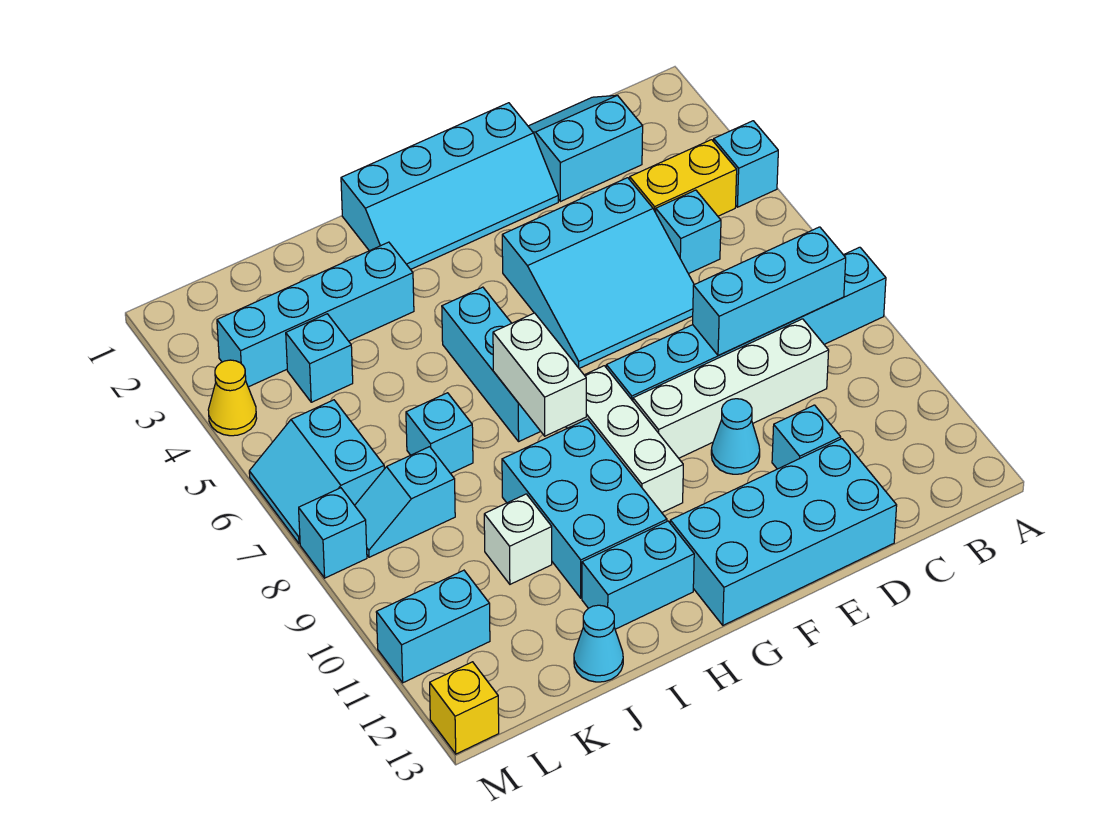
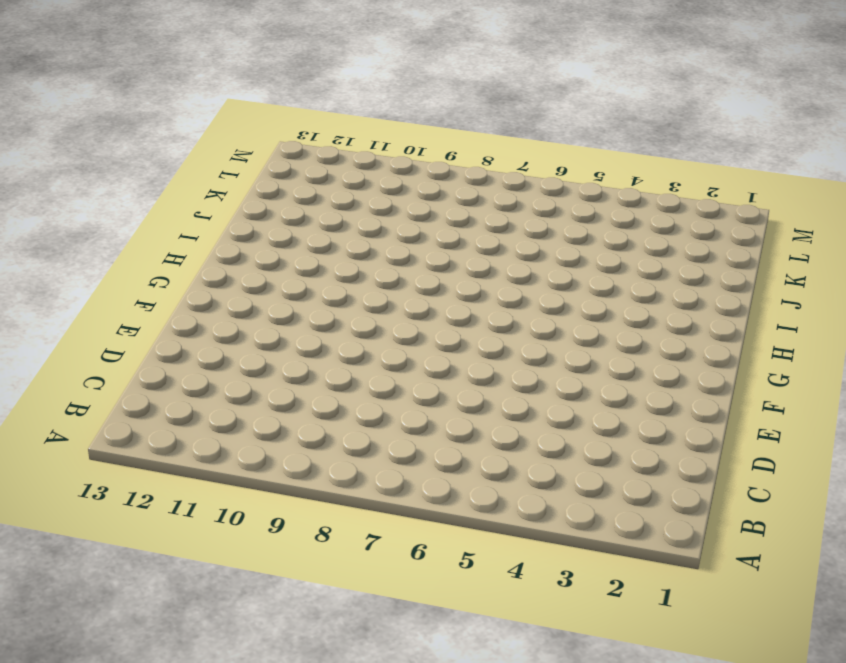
none -> cyan 1x1 brick [714,121,778,207]
none -> cyan 1x6 brick [606,247,886,401]
none -> yellow 1x2 brick [630,140,737,216]

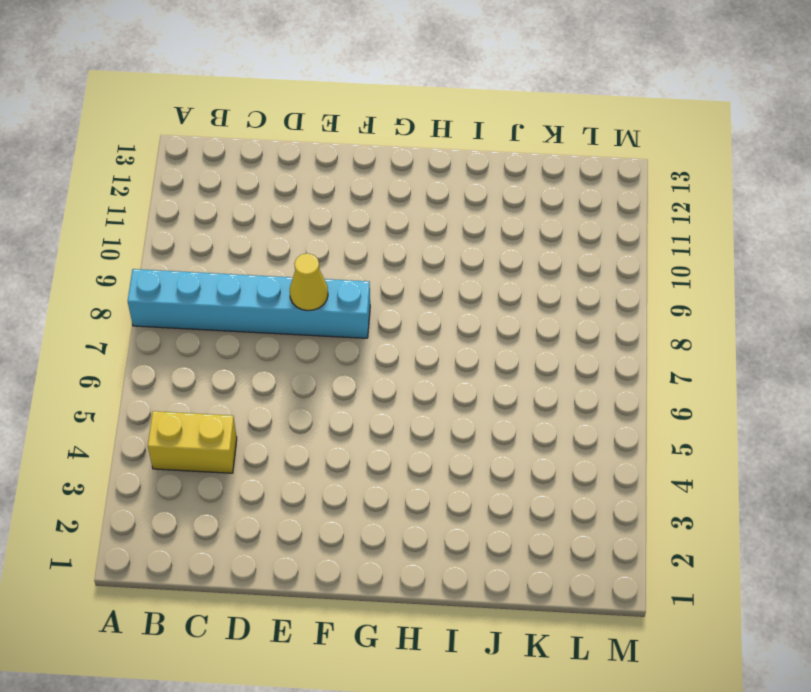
yellow 1x1 cone [290,253,328,311] -> yellow 1x1 cone moved to [208,360,257,436]
none -> cyan 1x1 brick [714,121,778,207]
none -> cyan 2x2 slope [528,95,643,202]
none -> cyan 1x1 brick [656,190,721,274]

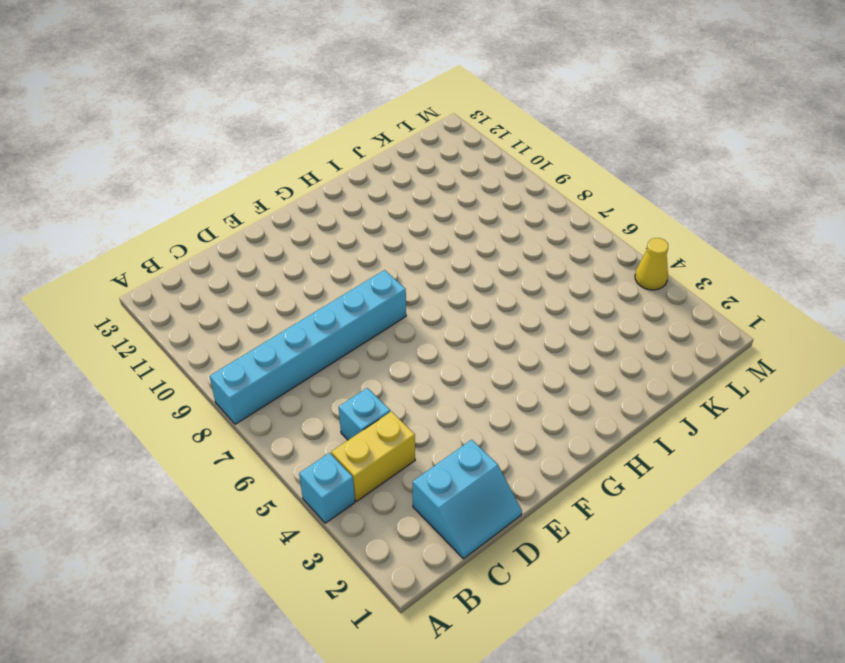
none -> white 1x4 brick [633,319,829,458]
none -> cyan 3x3 slope [502,178,694,368]
none -> cyan 1x1 brick [772,405,841,469]

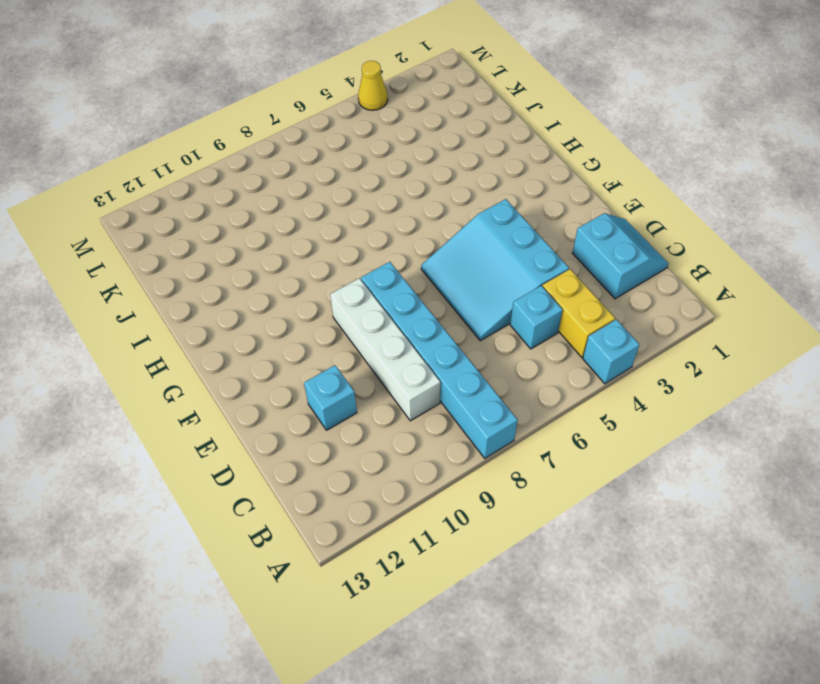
none -> cyan 2x4 brick [670,439,897,625]
none -> cyan 2x4 slope [341,103,558,269]
none -> cyan 1x1 cone [711,399,760,474]

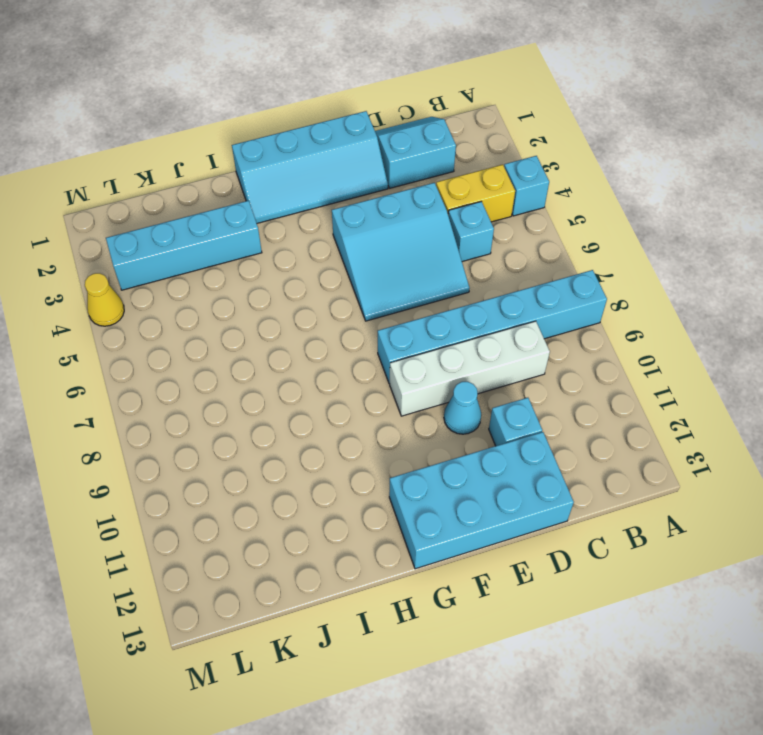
none -> white 1x3 brick [566,366,683,512]
none -> cyan 1x3 brick [442,287,541,441]
none -> cyan 2x3 brick [502,419,667,598]

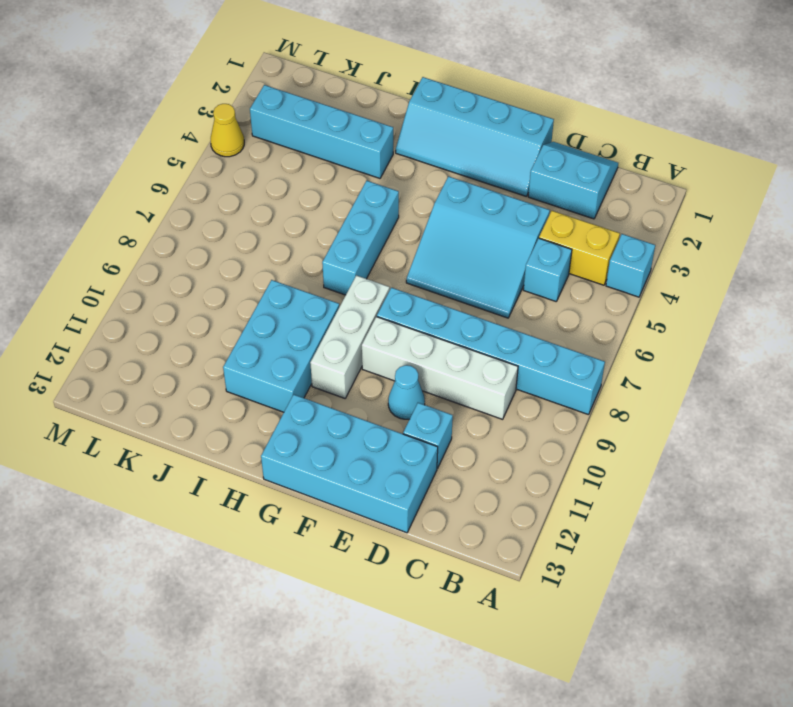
none -> cyan 1x2 brick [582,521,694,629]
none -> cyan 1x1 brick [406,393,473,473]
none -> white 1x1 brick [484,494,552,584]

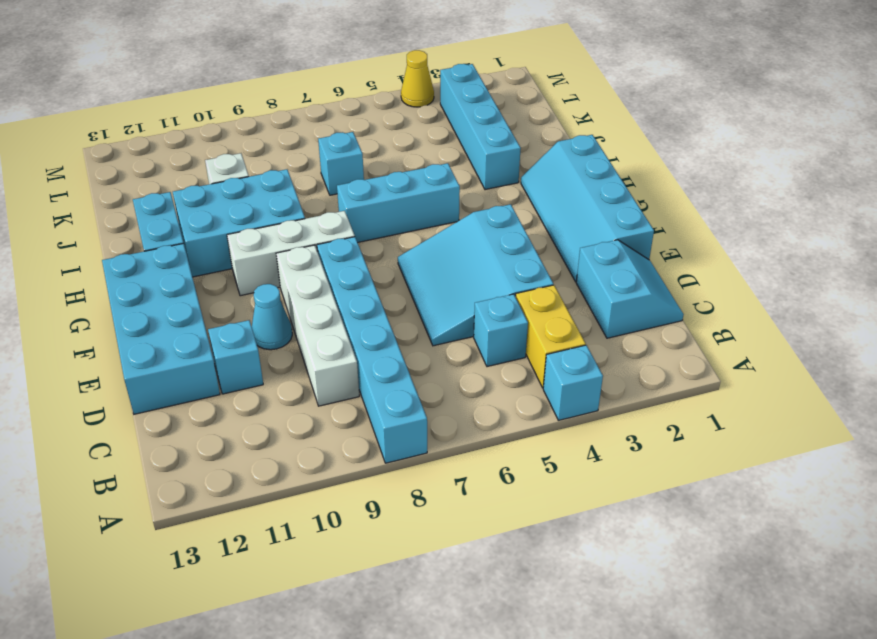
none -> cyan 1x1 cone [574,605,623,682]
none -> cyan 1x1 brick [286,314,353,402]
none -> cyan 1x2 slope [355,447,455,557]

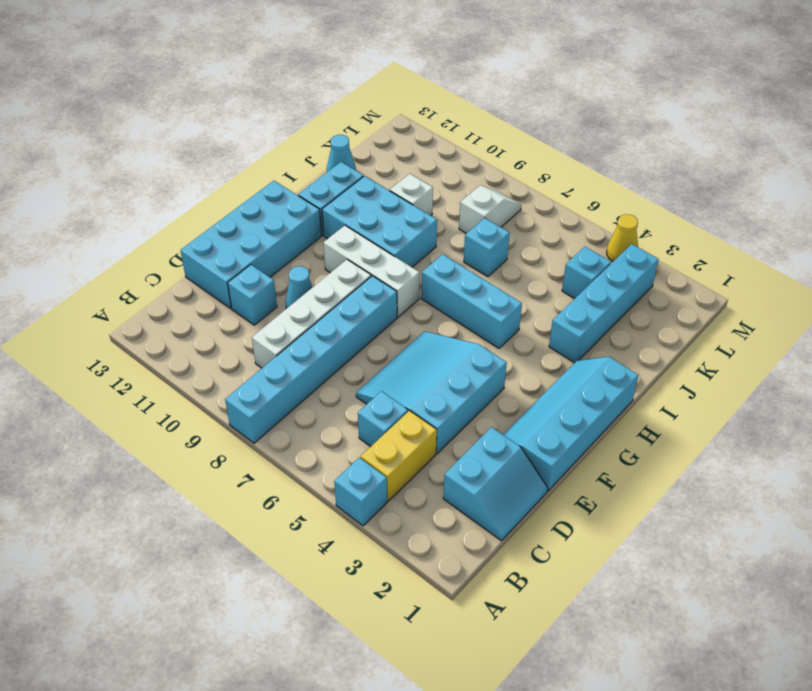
white 1x2 slope [459,185,521,233] -> cyan 1x2 slope [355,447,455,557]
none -> cyan 2x2 slope [249,400,384,544]
none -> cyan 1x2 brick [376,570,490,683]
none -> cyan 1x1 brick [299,488,367,578]

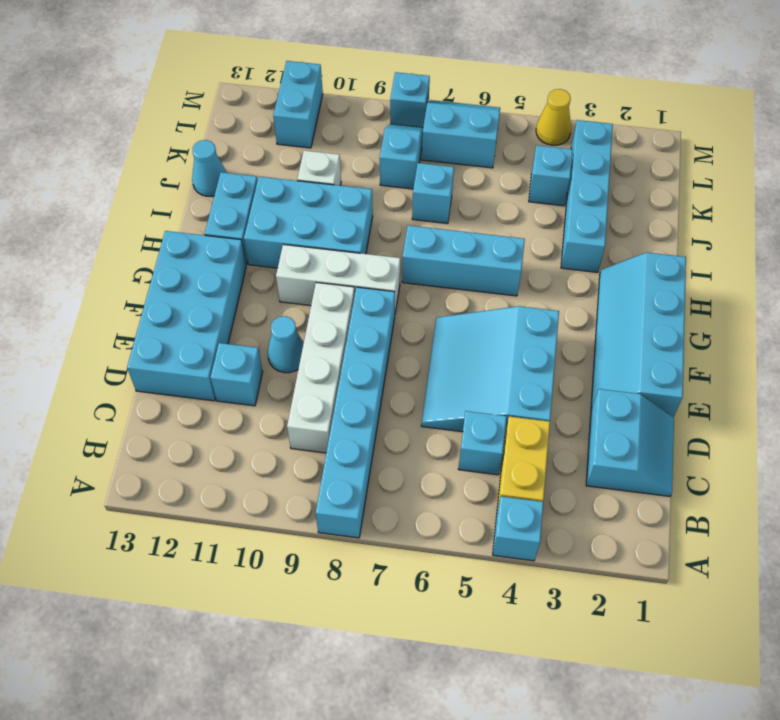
none -> yellow 1x1 brick [430,662,499,754]
none -> cyan 1x3 brick [693,227,846,356]
none -> white 1x2 brick [493,313,586,436]

